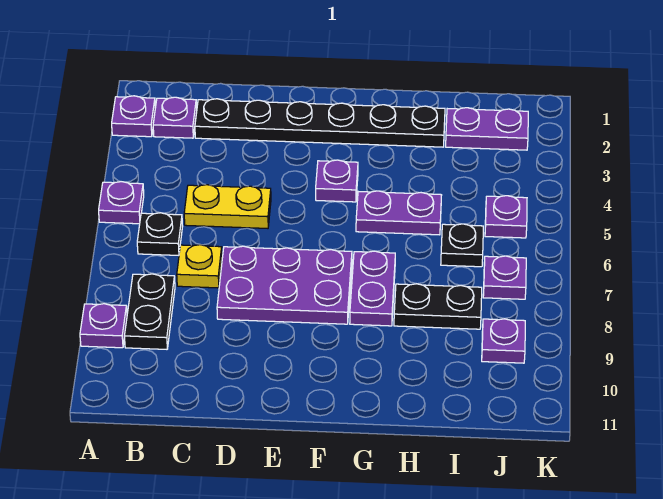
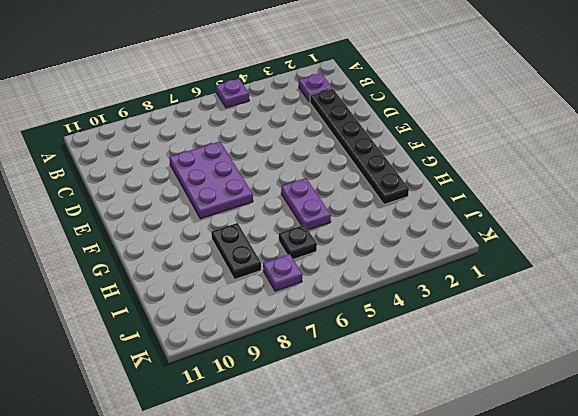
none -> purple 1x1 plate [112,96,155,137]
none -> purple 1x1 plate [80,304,127,348]
none -> black 1x1 plate [137,213,183,255]

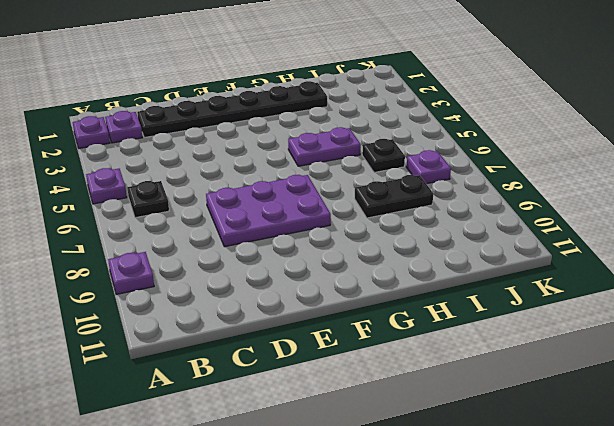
none -> black 1x2 plate [124,274,175,349]
none -> yellow 1x2 plate [184,185,271,228]
none -> yellow 1x1 plate [177,245,222,288]

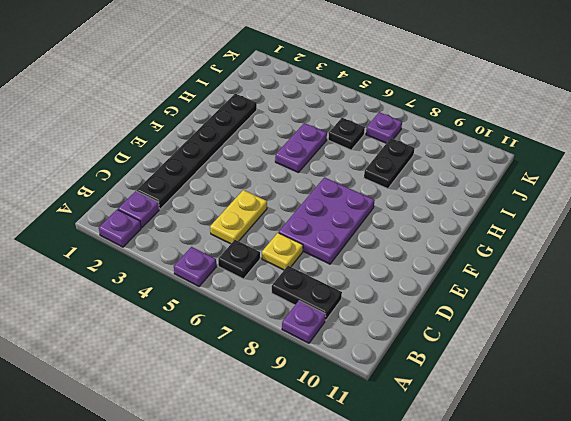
none -> purple 1x1 plate [316,160,358,202]
none -> purple 1x2 plate [350,251,395,326]
none -> purple 1x2 plate [446,108,528,150]

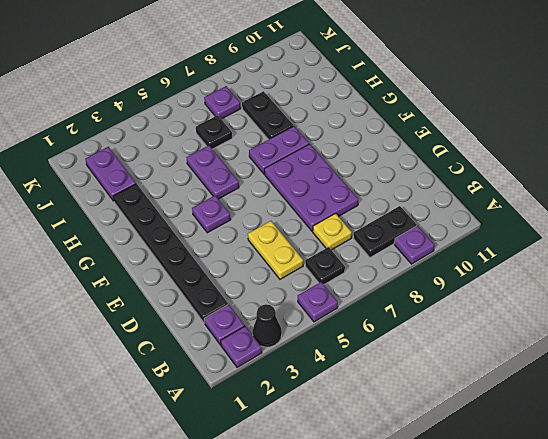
black 1x1 cone [252,304,282,347] -> none
none -> purple 1x1 plate [485,196,527,238]
none -> purple 1x1 plate [482,319,525,363]

